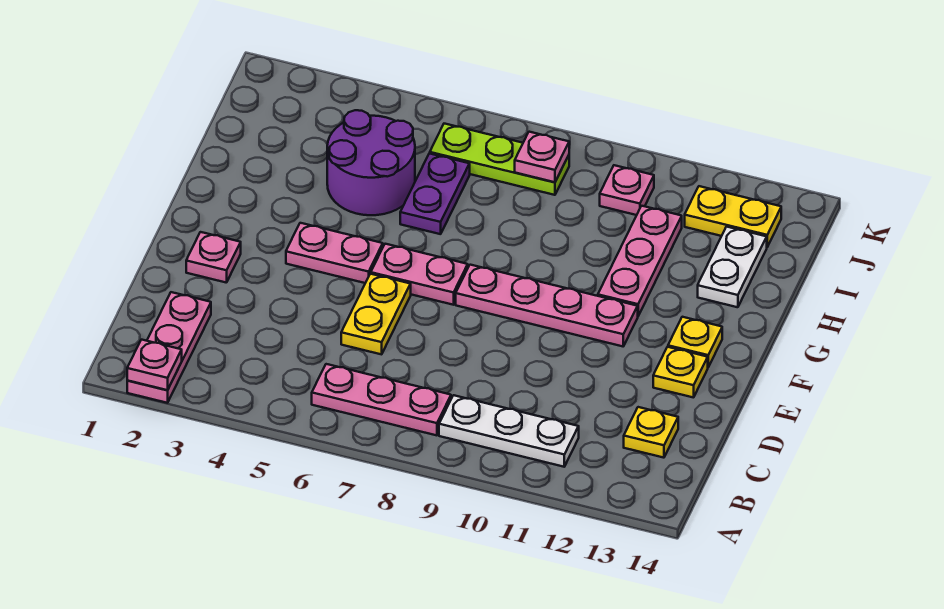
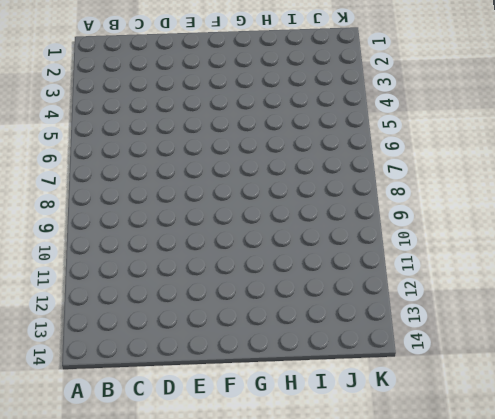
none -> pink 1x3 plate [127,292,211,403]
none -> pink 1x3 plate [312,364,451,435]
none -> white 1x3 plate [439,395,579,467]

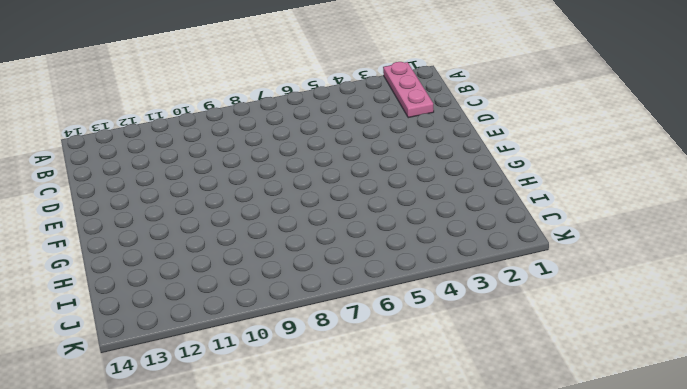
none -> pink 1x3 plate [312,364,451,435]
none -> white 1x3 plate [439,395,579,467]
none -> yellow 1x1 plate [624,407,678,458]

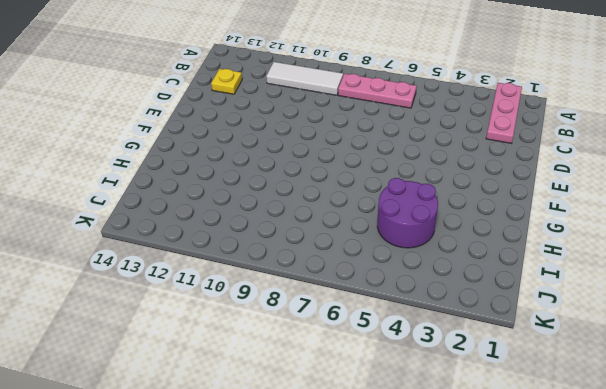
white 1x3 tile [266,62,343,95] -> white 1x3 plate [439,395,579,467]
none -> yellow 1x2 plate [341,274,411,354]
none -> pink 1x1 plate [186,232,241,283]
none -> yellow 1x1 plate [653,347,708,398]

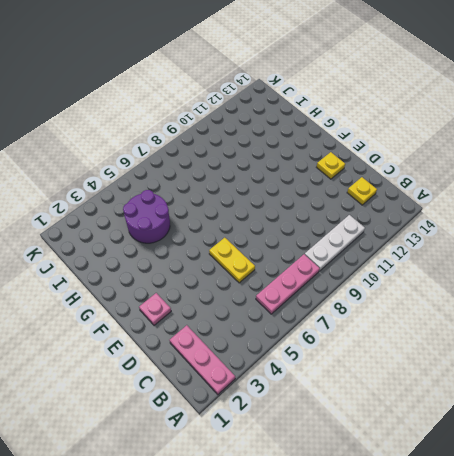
none -> pink 1x2 plate [286,223,383,283]
none -> pink 1x2 plate [371,244,468,305]
none -> pink 1x4 plate [456,265,638,346]

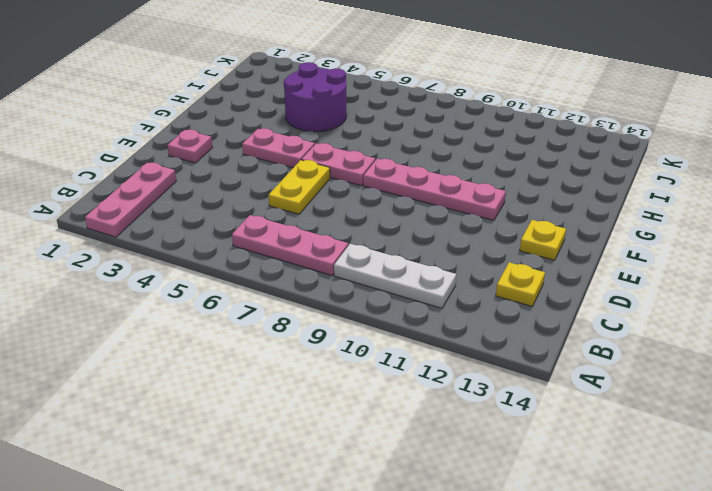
none -> yellow 1x1 plate [668,317,722,367]
none -> pink 1x3 plate [598,206,682,316]
none -> purple 1x2 plate [400,153,470,234]

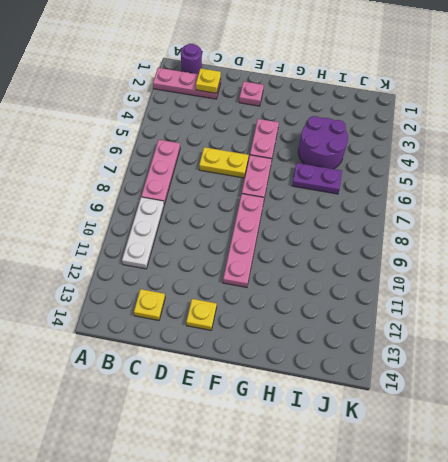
purple 1x1 round brick [181,44,202,74] -> none
yellow 1x1 plate [196,68,221,93] -> yellow 1x1 plate moved to [668,317,722,367]
none -> pink 1x3 plate [598,206,682,316]
none -> white 1x2 plate [698,227,767,307]
none -> lime 1x3 plate [430,124,569,195]

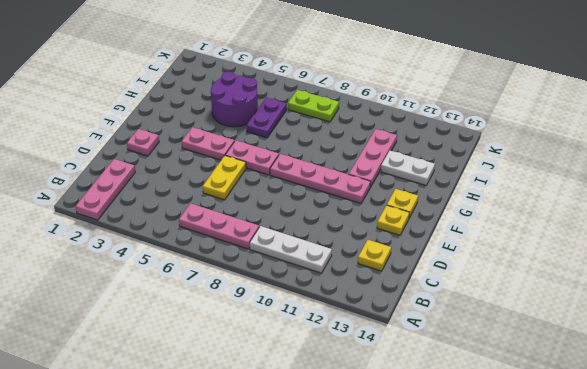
white 1x2 plate [381,151,435,185] -> white 1x2 plate turned to [698,227,767,307]
lime 1x2 plate [288,90,339,122] -> lime 1x3 plate [430,124,569,195]
none -> pink 1x1 plate [600,165,654,215]
none -> yellow 1x2 plate [685,186,781,247]
none -> pink 1x1 plate [127,340,182,390]

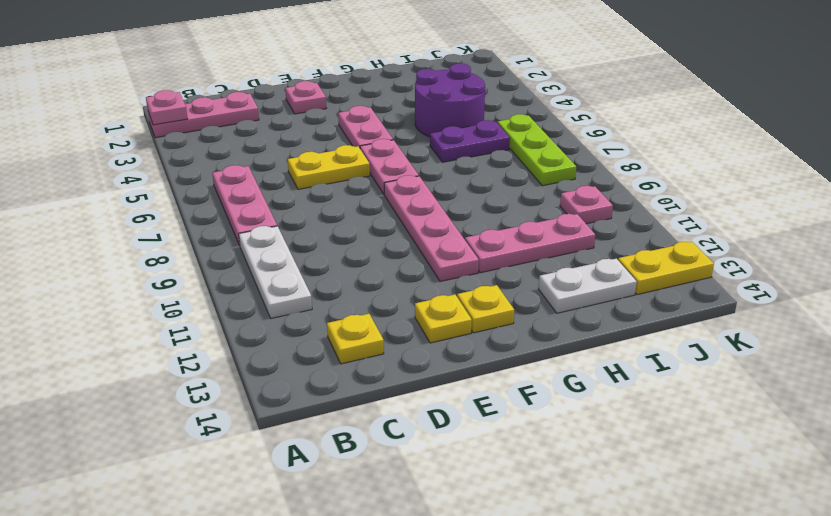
yellow 1x2 plate [618,242,714,295] -> yellow 1x2 plate turned to [685,186,781,247]
none -> pink 1x1 plate [515,132,569,182]

